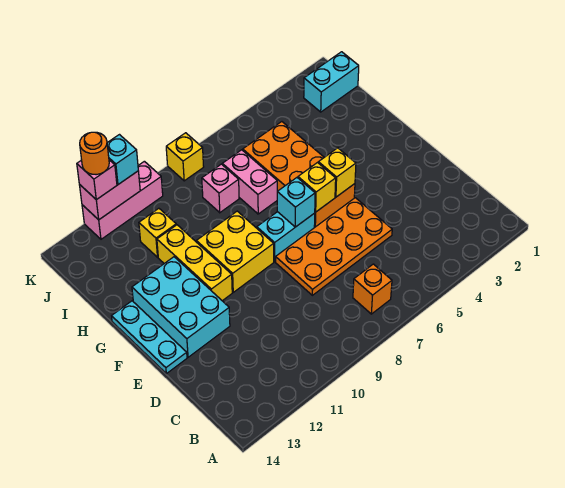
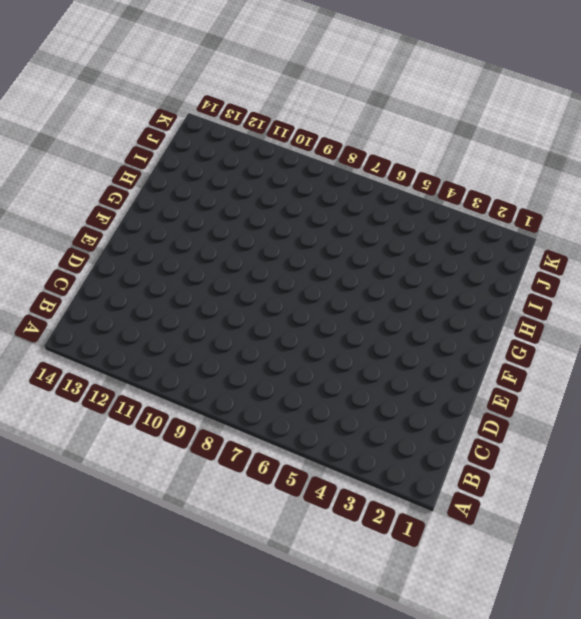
none -> orange 1x1 brick [353,264,392,314]
none -> orange 2x4 plate [276,198,392,295]
none -> cyan 2x3 brick [132,257,230,357]

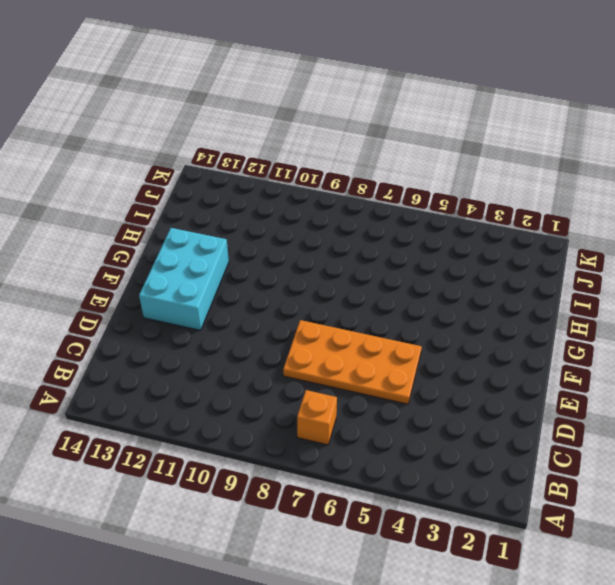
none -> cyan 1x3 plate [112,301,187,374]
none -> orange 2x4 brick [243,122,355,228]
none -> cyan 1x2 brick [257,212,315,262]

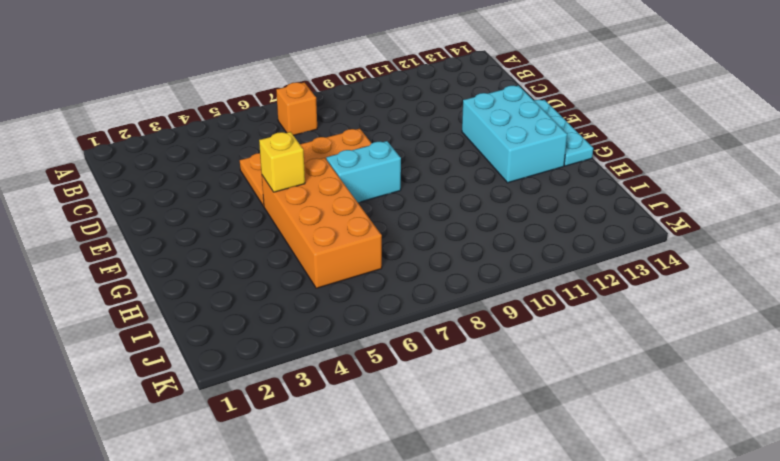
none -> yellow 2x2 brick [196,211,274,292]
none -> yellow 1x3 brick [157,225,232,301]
none -> pink 1x2 brick [222,150,277,214]

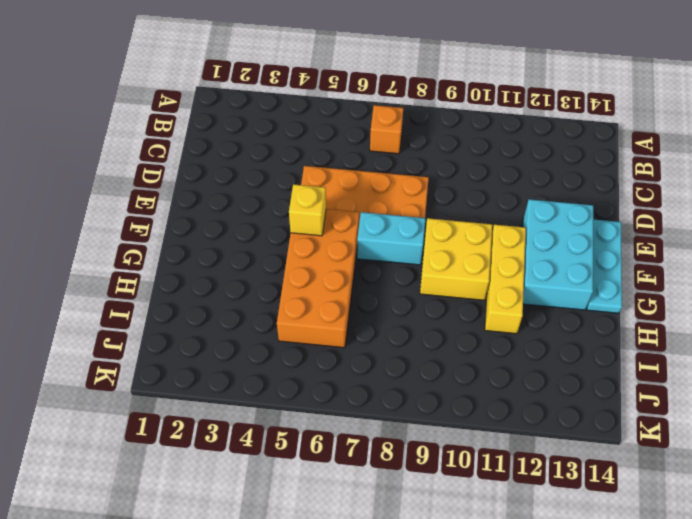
none -> pink 1x2 brick [222,150,277,214]
none -> pink 1x1 brick [202,164,239,213]
none -> yellow 1x1 brick [139,208,176,257]

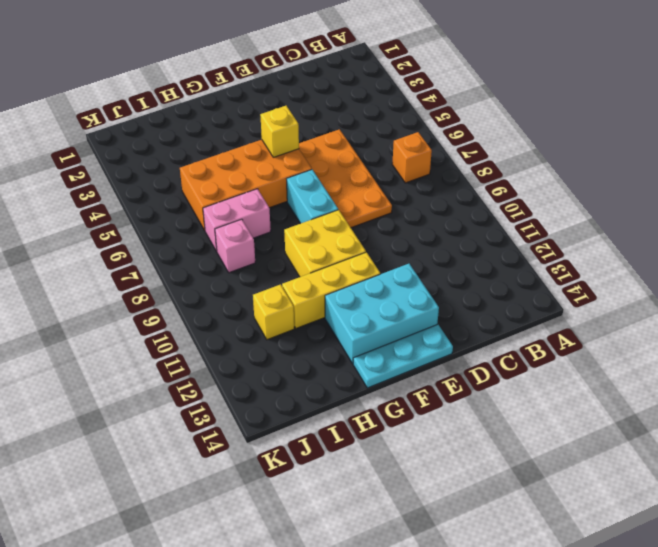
none -> cyan 1x2 brick [304,52,359,112]
none -> yellow 1x1 brick [166,133,204,181]
none -> pink 1x3 brick [82,161,163,239]

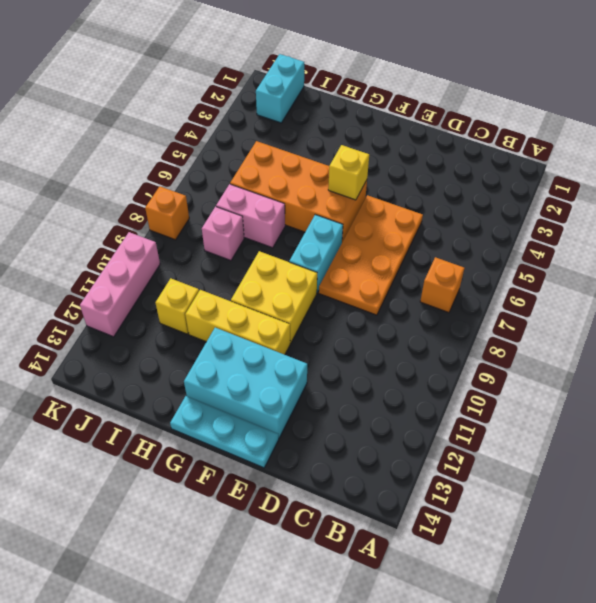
orange 1x1 brick [145,186,189,240] -> yellow 1x1 brick [166,133,204,181]
none -> yellow 1x1 brick [298,163,336,212]
none -> cyan 1x1 brick [277,178,315,227]
none -> pink 1x2 brick [79,171,140,220]

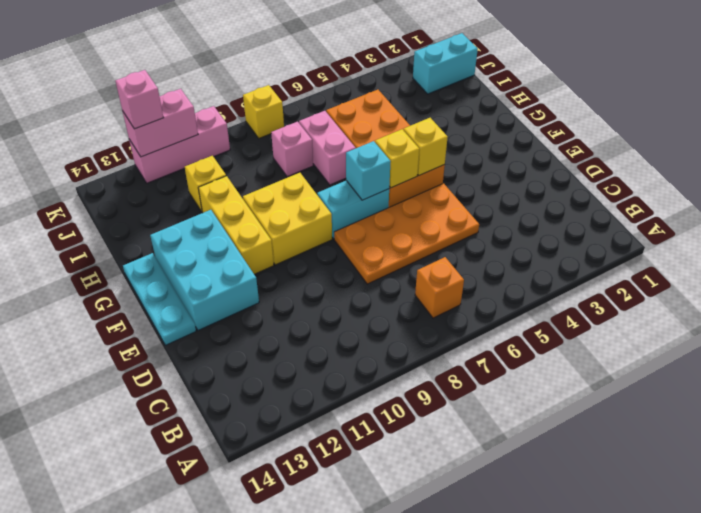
none -> cyan 1x1 brick [107,135,138,184]
none -> orange 1x1 round brick [80,132,109,175]

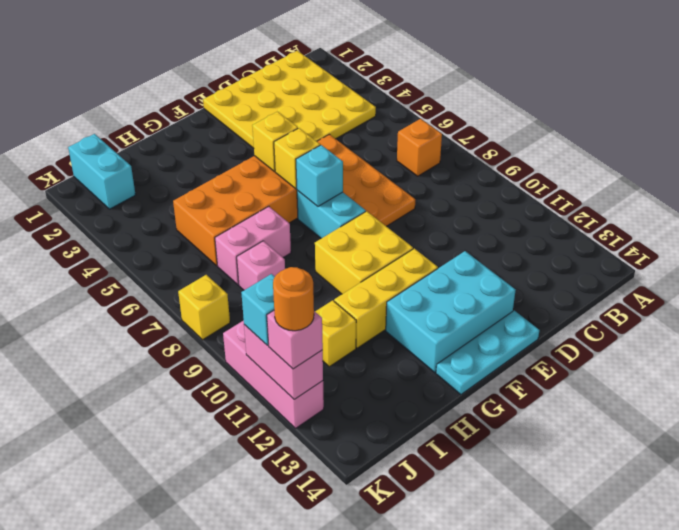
yellow 4x4 plate [203,51,376,148] -> none

